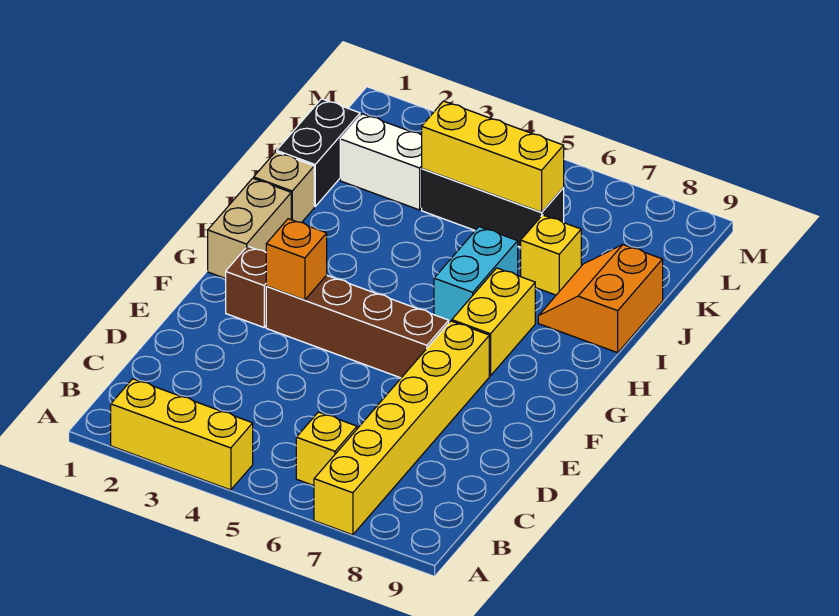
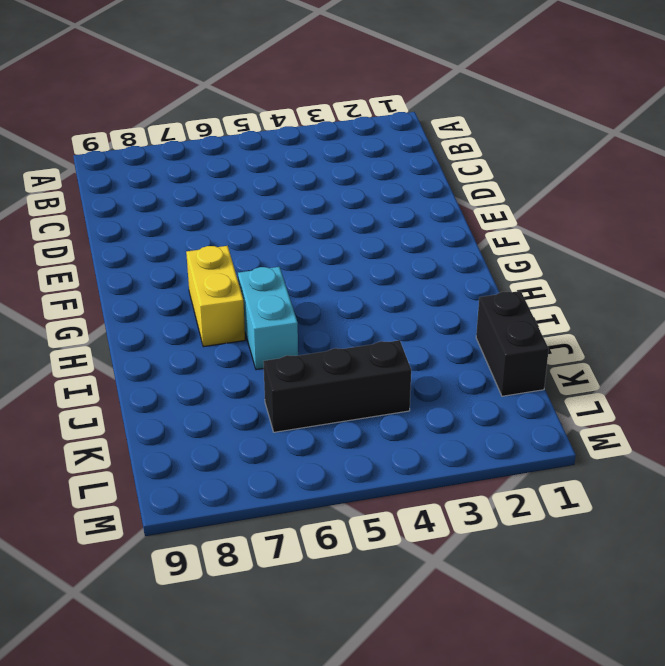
none -> yellow 1x3 brick [111,379,253,490]
none -> yellow 1x6 brick [314,321,489,535]
none -> yellow 1x1 brick [296,412,357,486]

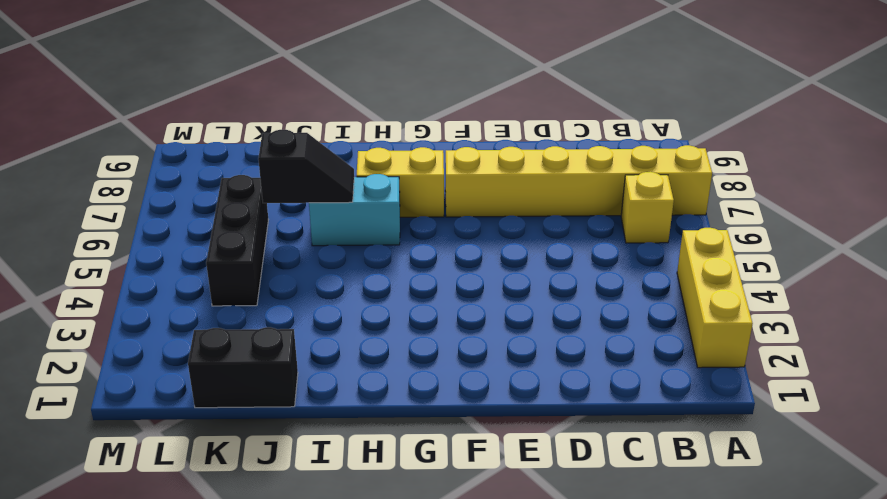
black 1x2 slope [258,130,354,203] -> none
none -> brown 1x1 brick [226,246,266,327]
none -> brown 1x4 brick [266,275,449,378]
none -> tan 1x2 brick [208,178,291,279]

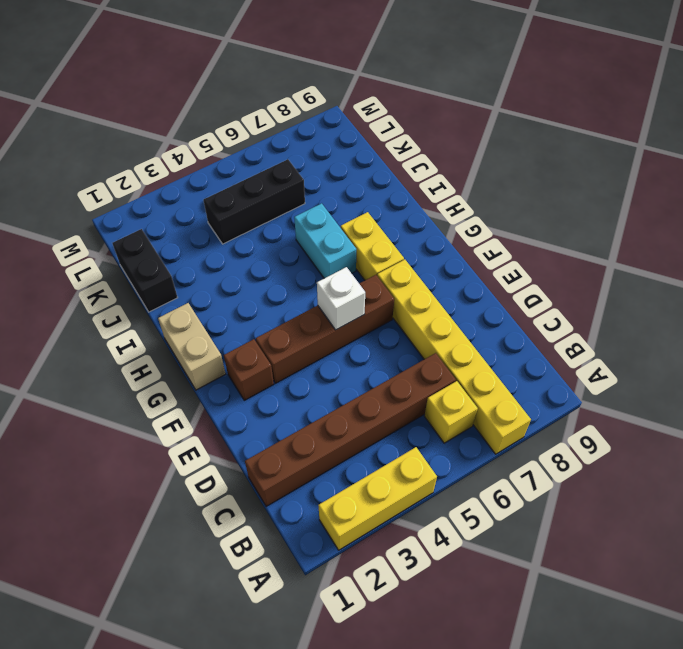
brown 1x6 brick [245,353,456,507] -> none
white 1x1 brick [317,267,365,330] -> none
none -> tan 1x1 brick [254,152,314,223]
none -> orange 2x2 slope [538,245,663,353]
none -> yellow 1x1 brick [521,215,581,295]

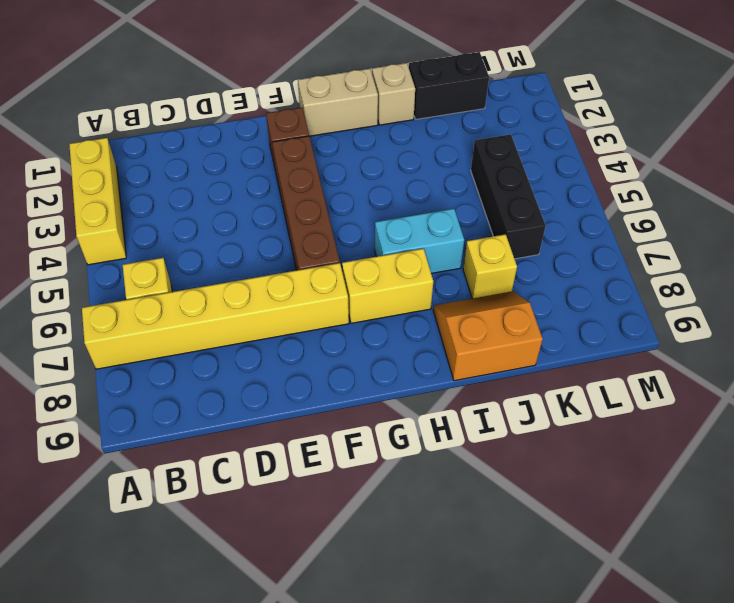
none -> white 1x2 brick [340,114,422,210]
none -> orange 1x1 brick [266,219,327,300]
none -> yellow 1x3 brick [422,101,564,212]

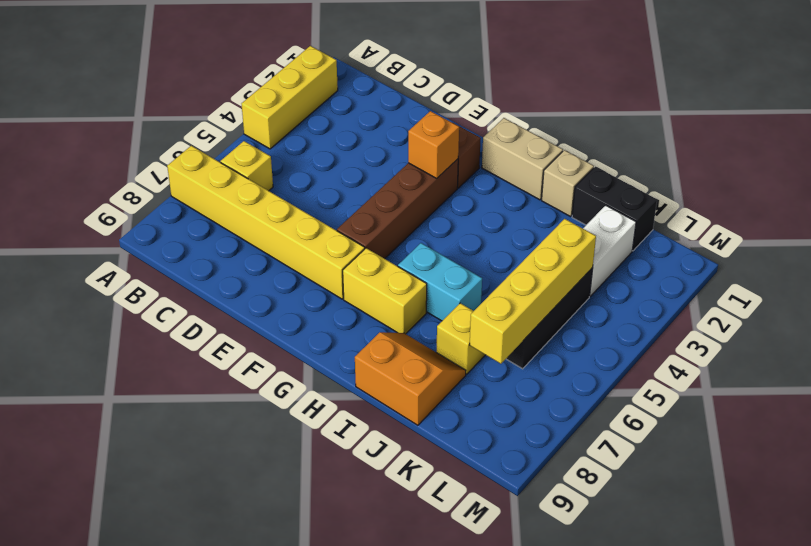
yellow 1x4 brick [470,219,596,364] -> yellow 1x3 brick [422,101,564,212]

